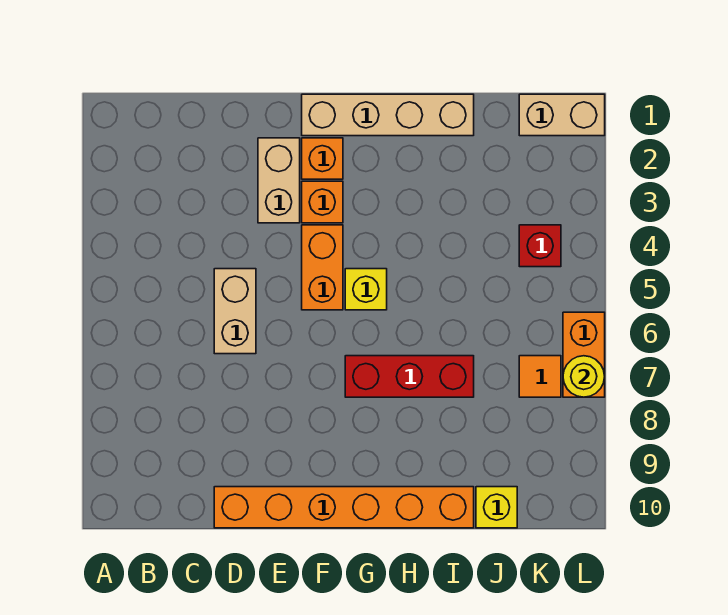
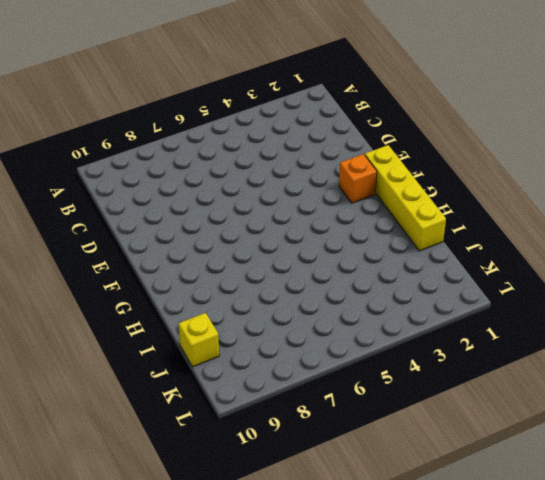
yellow 1x4 brick [365,145,446,251] -> tan 1x4 brick [302,94,474,136]
none -> tan 1x2 brick [214,269,256,354]
none -> orange 1x6 brick [214,487,474,528]
none -> tan 1x2 brick [258,138,300,223]

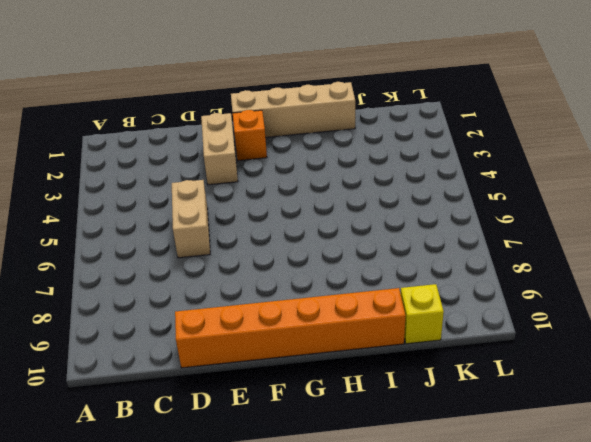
none -> orange 1x1 brick [302,181,343,223]
none -> orange 1x2 brick [302,225,343,310]
none -> yellow 1x1 brick [345,269,387,310]

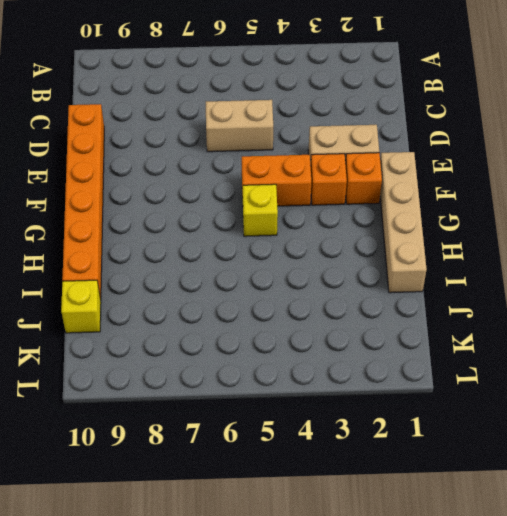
none -> red 1x3 brick [345,356,474,397]
none -> tan 1x2 brick [519,94,605,136]
none -> red 1x1 brick [519,225,561,267]

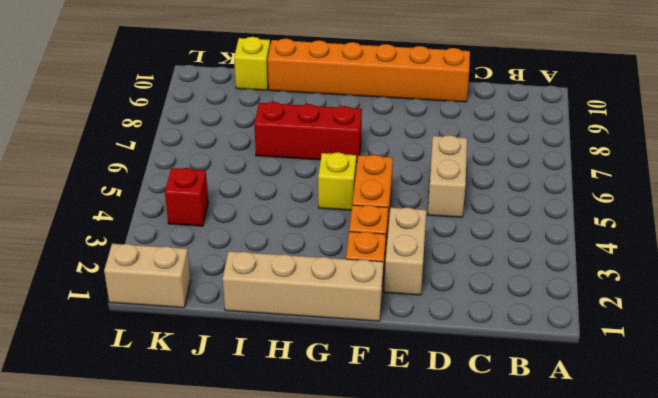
none -> orange 1x1 tile [519,356,561,397]
none -> orange 1x2 brick [563,312,605,397]
none -> yellow 1x1 round brick [563,356,605,397]

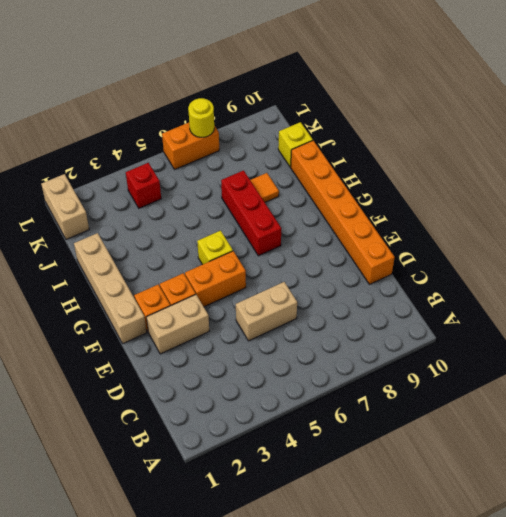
orange 1x1 tile [250,173,279,202] -> orange 1x1 tile moved to [519,356,561,397]

